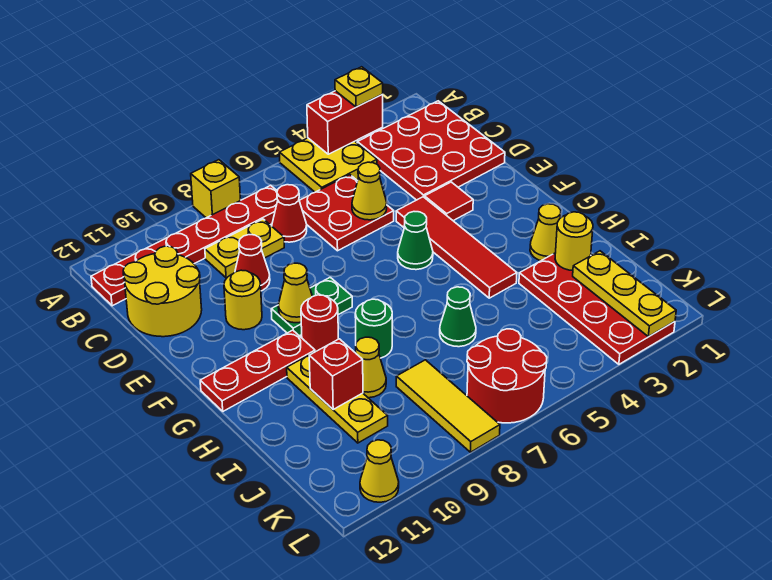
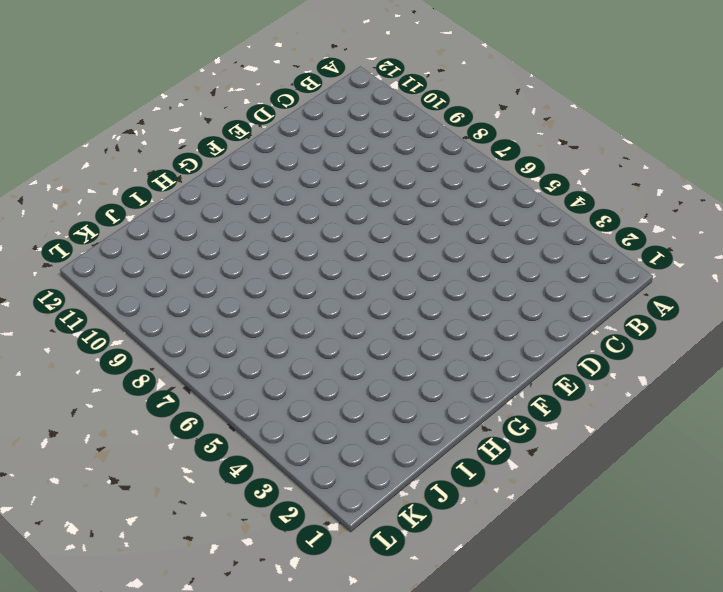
none -> yellow 2x2 plate [279,138,377,192]
none -> yellow 1x1 brick [191,160,241,218]
none -> red 3x3 plate [357,101,505,200]
none -> red 1x6 plate [91,185,278,306]

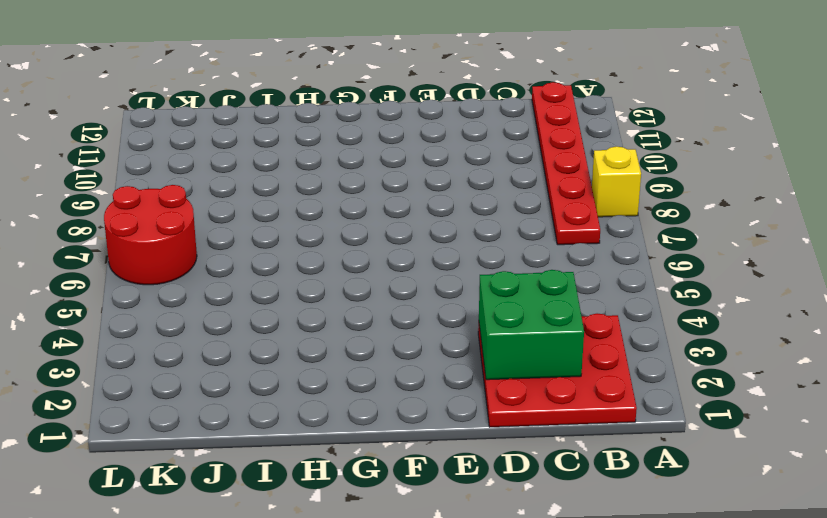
green 2x2 brick [479,270,584,380] -> none
none -> yellow 2x2 plate [279,138,377,192]
none -> red 2x2 plate [299,175,394,251]
none -> red 1x1 cone [272,185,307,242]
none -> yellow 1x2 plate [205,219,284,278]

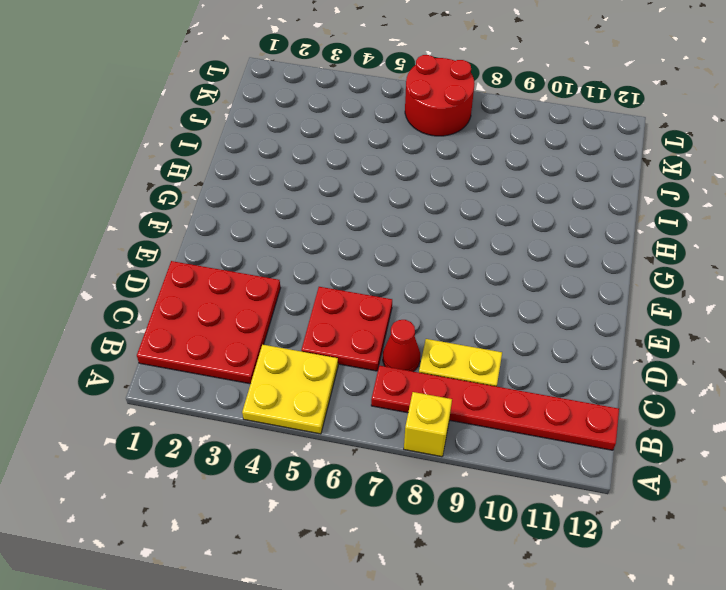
none -> yellow 2x2 round brick [123,246,202,337]
none -> red 1x1 cone [235,235,270,291]
none -> red 1x1 tile [425,182,473,221]
none -> red 1x4 tile [396,197,517,298]

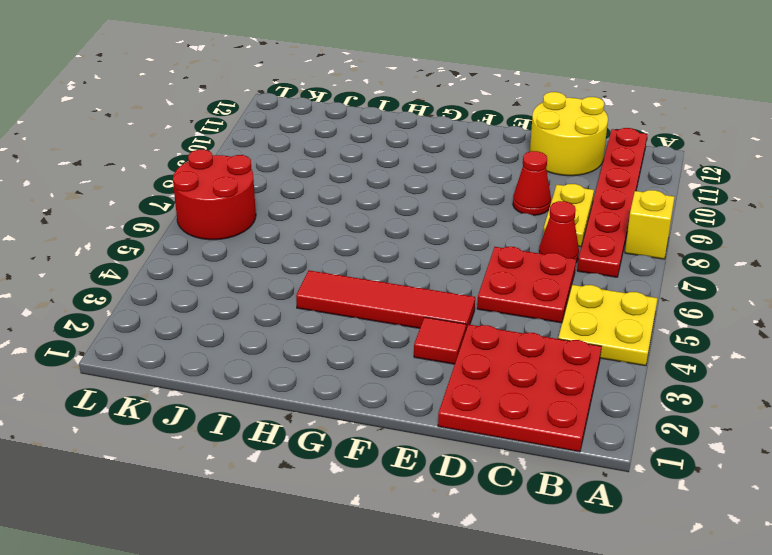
none -> yellow 1x1 round brick [224,270,262,330]
none -> green 1x1 cone [398,212,433,270]
none -> green 1x2 plate [271,277,352,336]
none -> red 1x1 round brick [301,295,338,352]

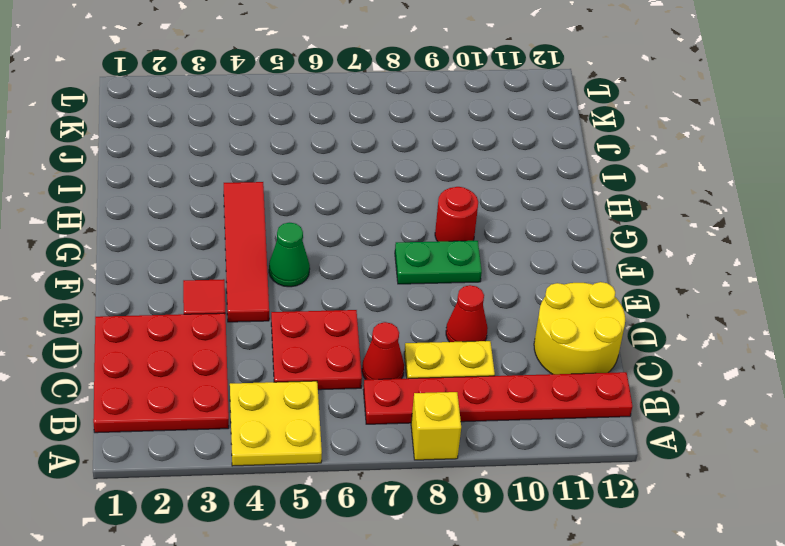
none -> yellow 1x1 round brick [224,270,262,330]
none -> red 1x3 plate [200,330,315,411]
none -> yellow 1x1 cone [530,204,561,261]
none -> green 1x1 round brick [355,299,392,358]

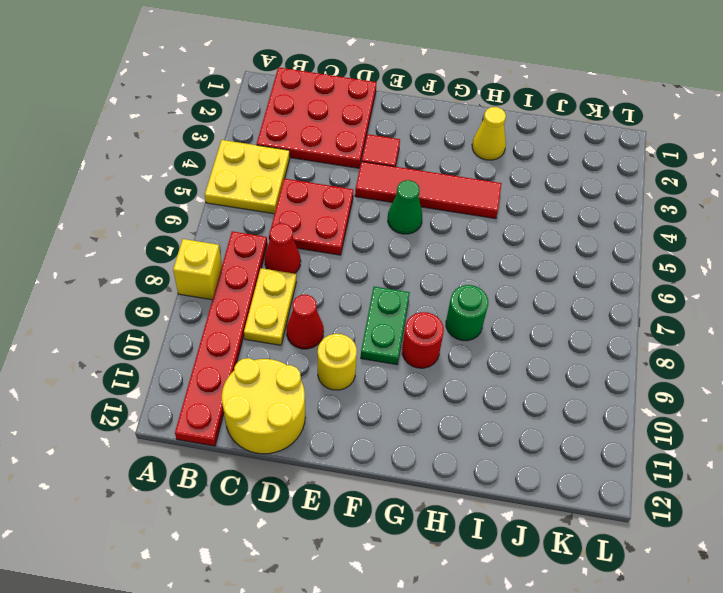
none -> red 1x3 plate [200,330,315,411]
none -> yellow 1x3 plate [287,355,388,443]
none -> red 2x4 plate [519,253,675,364]
none -> green 1x1 cone [440,287,476,347]

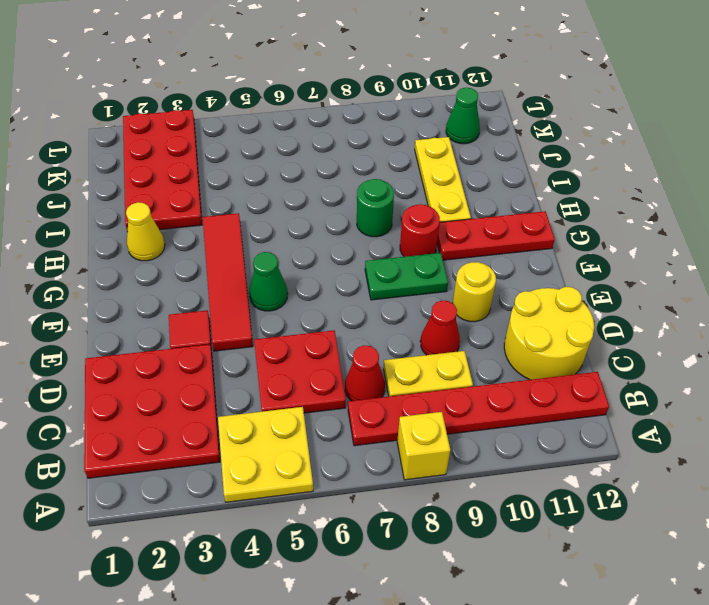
green 1x1 cone [446,88,480,144] -> green 1x1 cone moved to [440,287,476,347]
none -> yellow 1x1 cone [356,337,386,398]
none -> yellow 1x3 tile [396,360,500,452]
none -> red 2x2 round brick [467,329,547,423]
none -> yellow 1x1 cone [360,440,399,502]

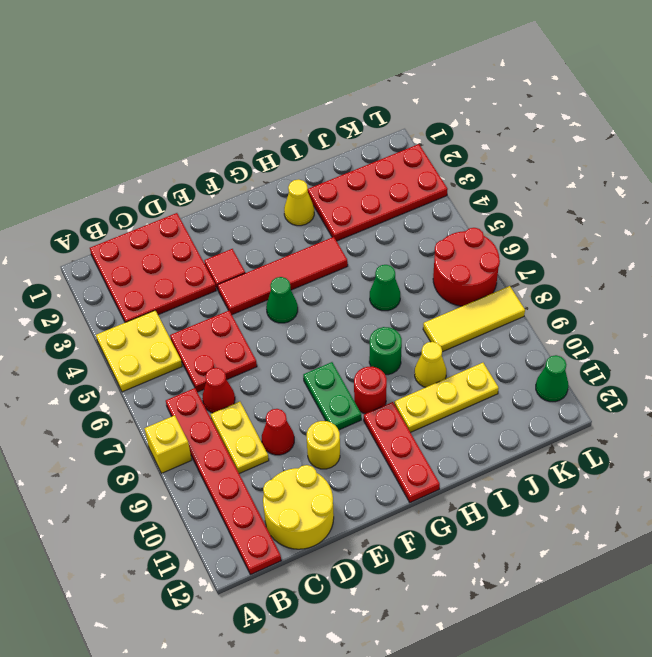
green 1x1 cone [536,355,568,402] -> yellow 1x1 cone [360,440,399,502]
none -> red 1x2 brick [307,91,383,154]
none -> yellow 1x1 cone [352,162,387,220]
none -> yellow 1x1 cone [278,263,313,323]
none -> yellow 1x1 round brick [555,212,593,270]

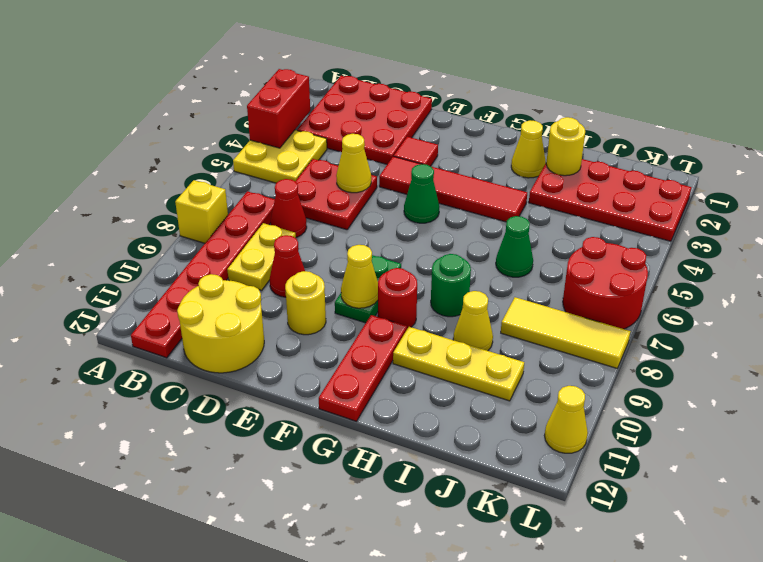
none -> red 1x1 brick [309,339,363,409]
none -> yellow 1x3 plate [573,251,676,337]
none -> yellow 1x1 plate [335,67,383,107]

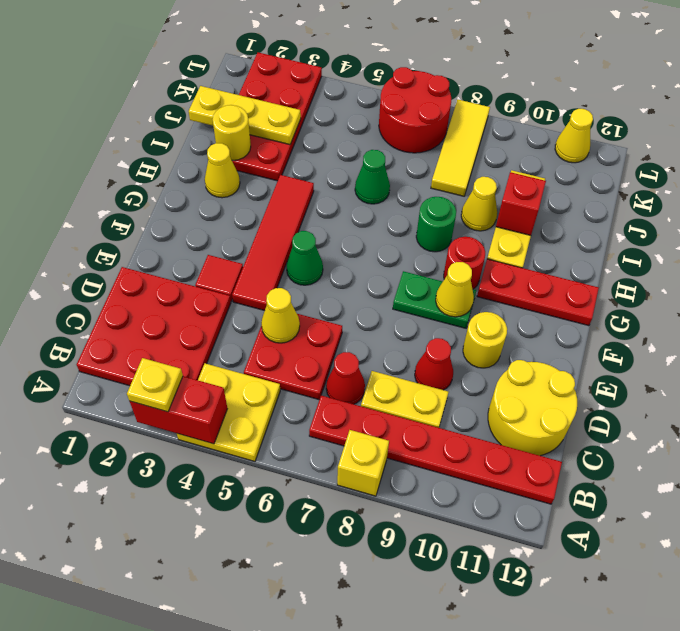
yellow 1x3 plate [189,86,301,145] -> yellow 1x3 plate turned to [573,251,676,337]

